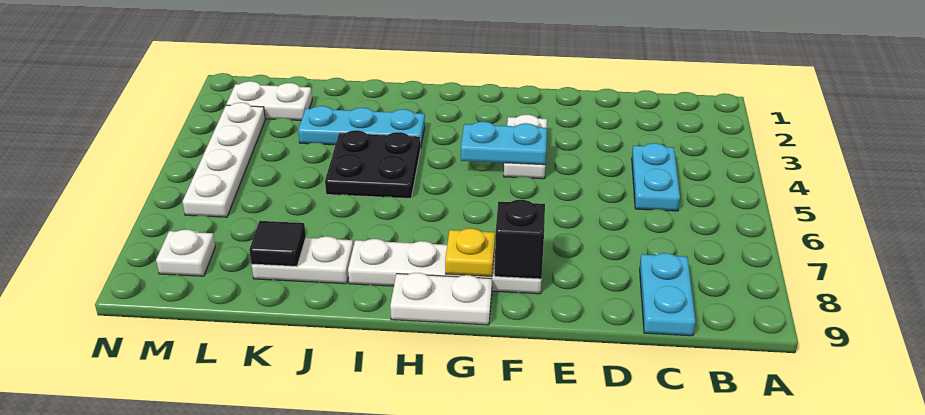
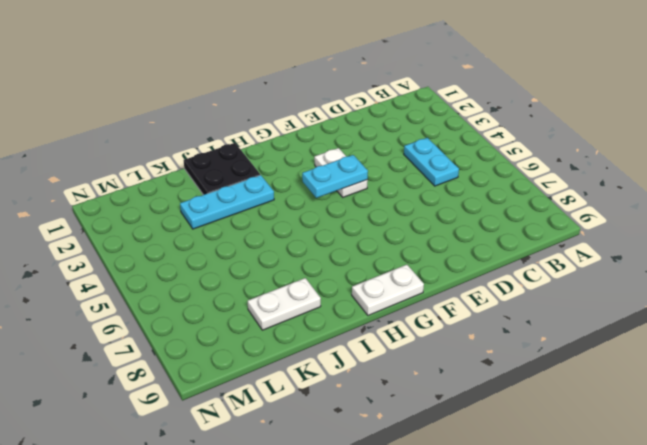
black 2x2 plate [183,143,260,195] -> black 2x2 plate moved to [325,130,421,199]
none -> cyan 1x2 plate [640,253,695,336]
none -> white 1x4 plate [348,239,542,294]
none -> white 1x2 plate [226,81,312,120]

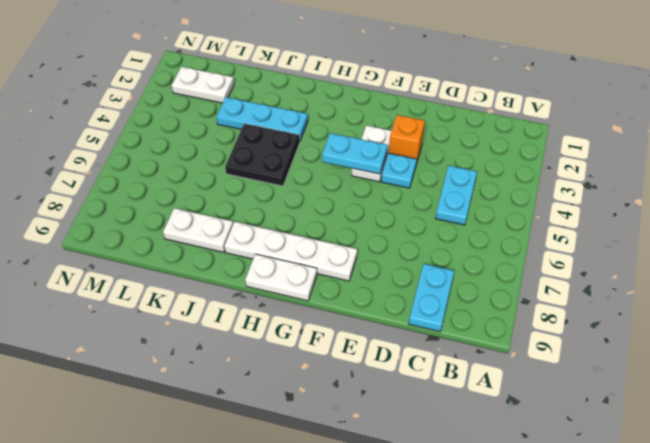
orange 1x1 brick [389,115,425,164] -> none
cyan 1x1 plate [381,153,417,188] -> none
none -> white 1x4 plate [183,103,265,217]
none -> white 1x1 plate [156,230,215,276]
none -> black 1x1 brick [495,200,545,279]

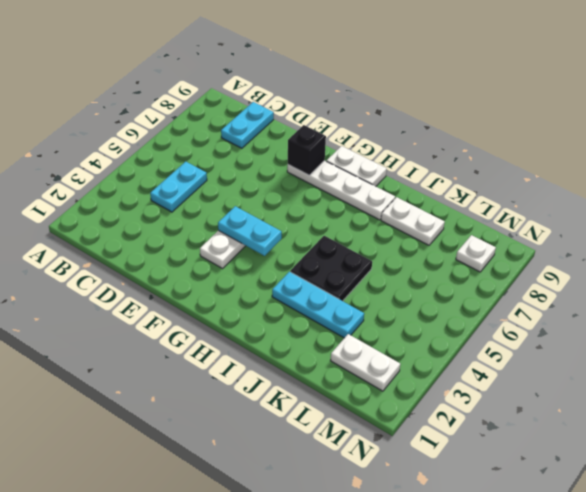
none -> white 1x4 plate [183,103,265,217]
none -> yellow 1x1 plate [445,228,495,276]
none -> black 1x1 tile [249,221,306,267]

